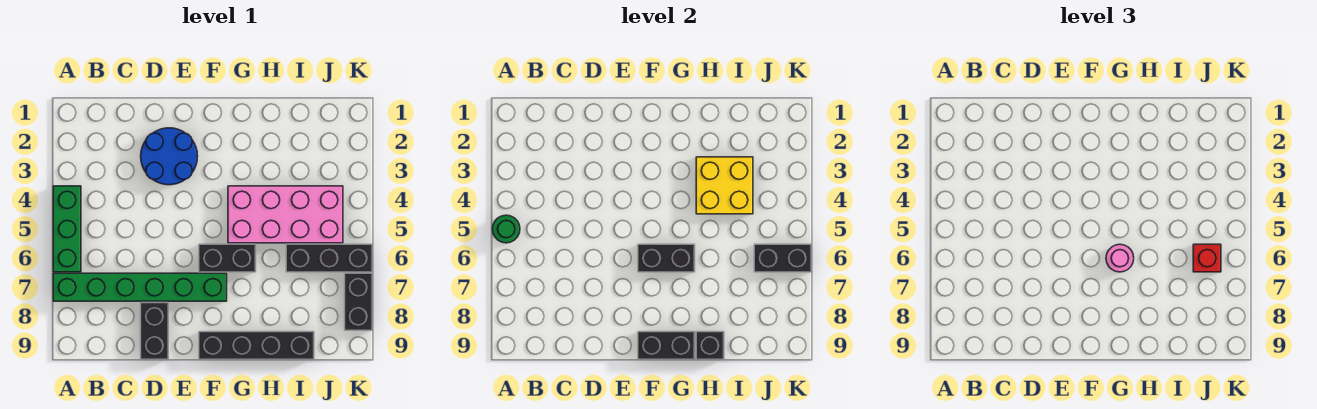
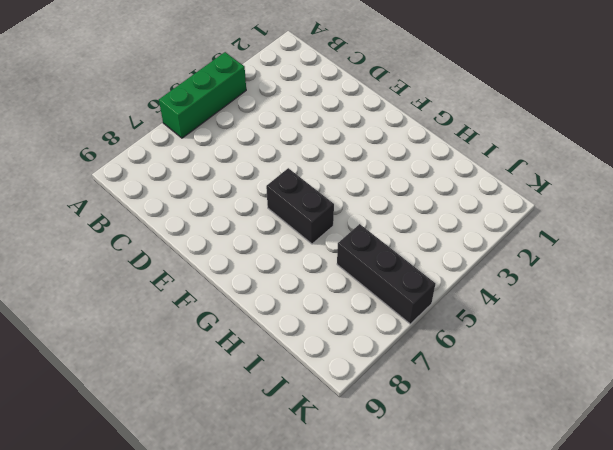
none -> green 1x6 brick [53,273,227,301]
none -> blue 2x2 round brick [141,128,198,185]
none -> black 1x2 brick [141,303,168,359]

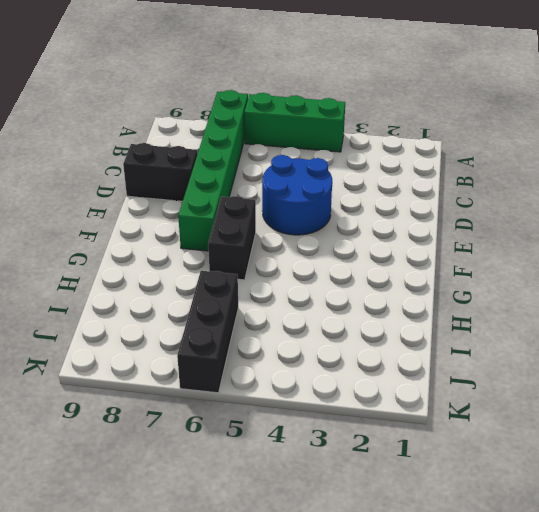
blue 2x2 round brick [262,155,332,235] -> blue 2x2 round brick moved to [141,128,198,185]
none -> black 1x4 brick [199,332,314,359]
none -> pink 2x4 brick [228,186,343,243]
none -> black 1x2 brick [345,273,372,330]

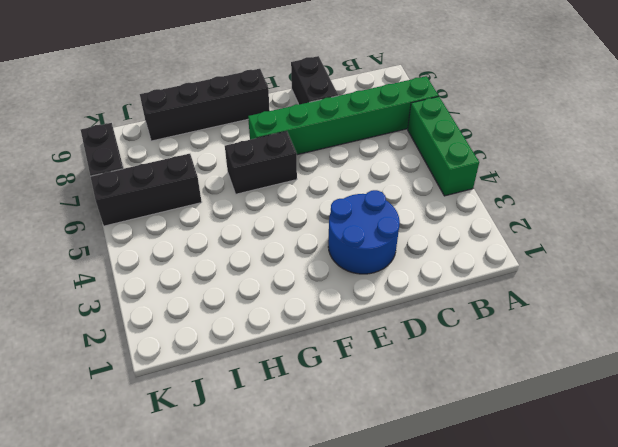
none -> pink 2x4 brick [228,186,343,243]
none -> green 1x1 round brick [492,215,520,243]
none -> black 1x2 brick [638,244,695,272]

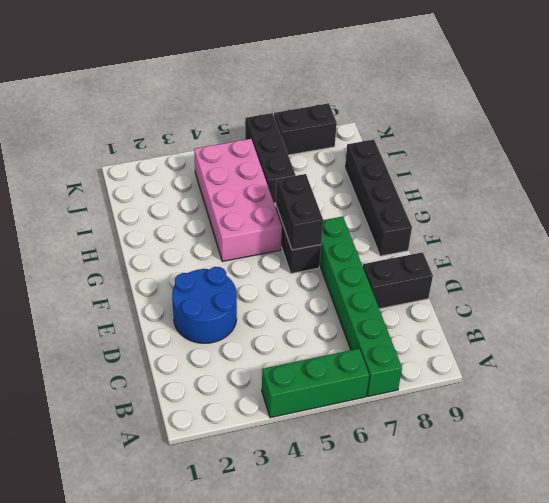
none -> green 1x1 round brick [492,215,520,243]
none -> black 1x2 brick [638,332,695,359]
none -> yellow 2x2 brick [696,157,753,214]

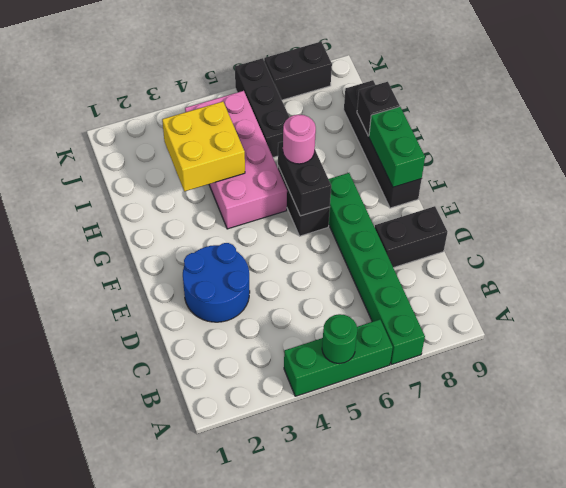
green 1x2 brick [369,107,425,187] -> black 1x2 brick [638,332,695,359]
none -> black 1x2 brick [754,244,811,272]
none -> red 1x1 brick [1193,244,1221,272]

